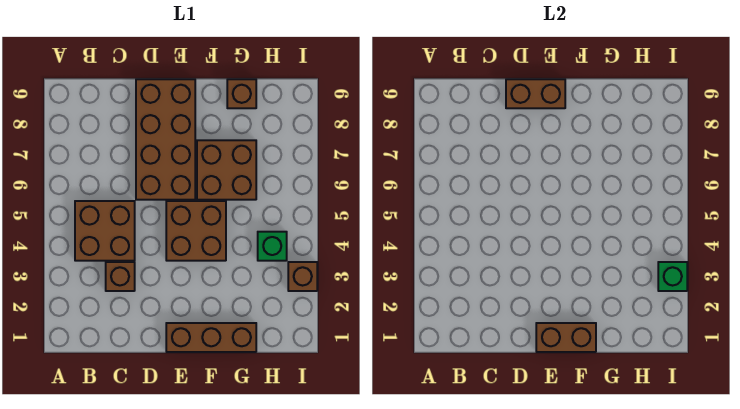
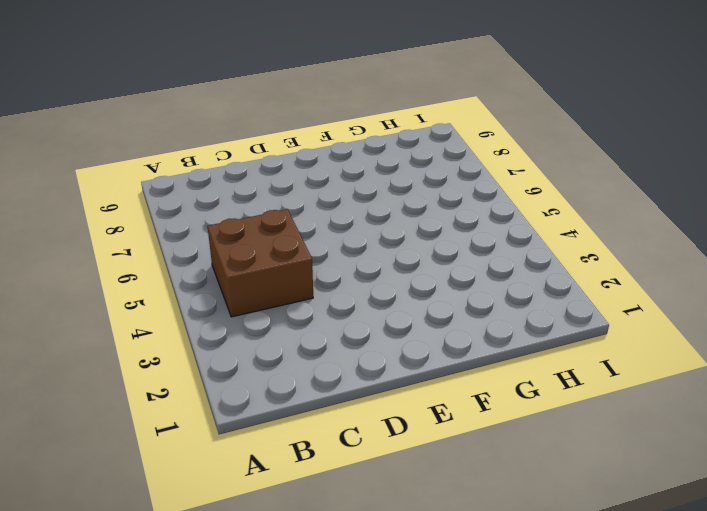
none -> brown 1x1 brick [106,262,135,291]
none -> brown 2x4 brick [136,79,195,200]
none -> brown 1x3 brick [166,323,256,352]

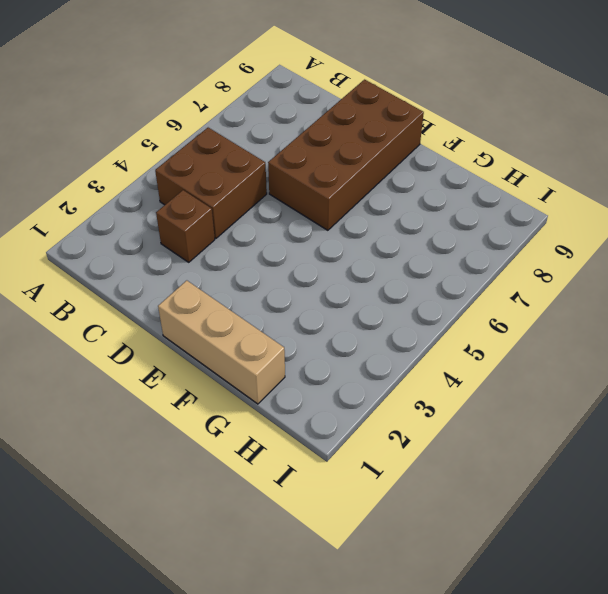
tan 1x3 brick [158,281,285,404] -> brown 1x3 brick [166,323,256,352]
none -> brown 2x2 brick [166,201,226,261]
none -> brown 2x2 brick [197,140,256,200]
none -> brown 1x1 brick [227,79,256,108]

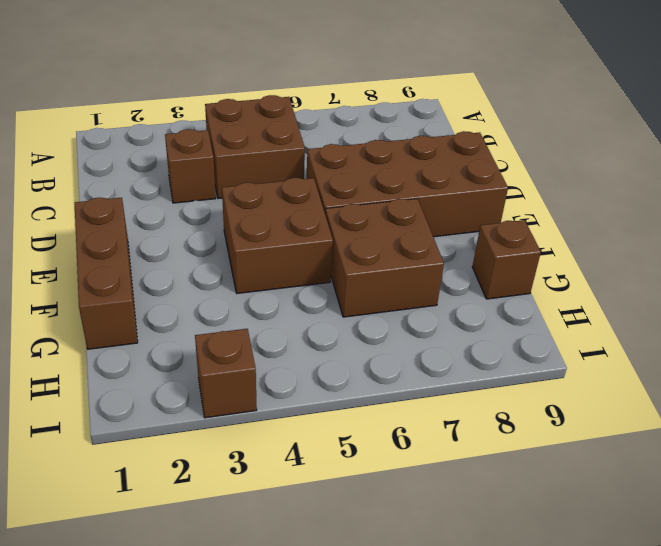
none -> green 1x1 brick [258,232,287,261]
none -> brown 1x2 brick [506,79,565,108]
none -> brown 1x2 brick [536,323,596,352]

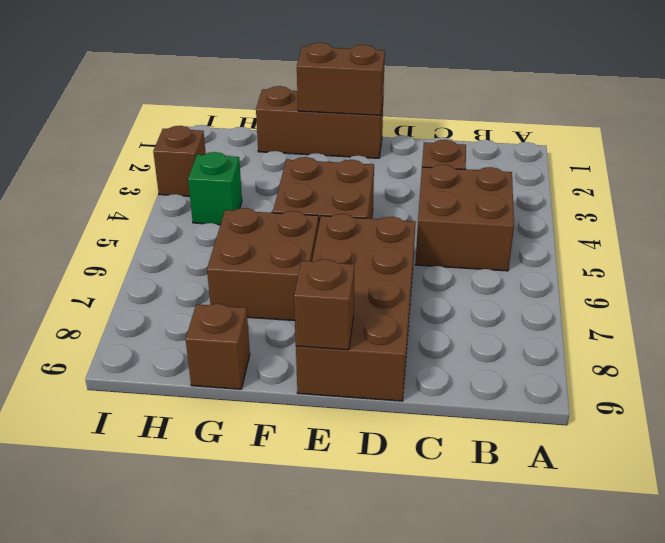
brown 1x1 brick [294,259,354,350] -> brown 1x2 brick [506,79,565,108]
none -> green 1x1 brick [658,262,687,291]

